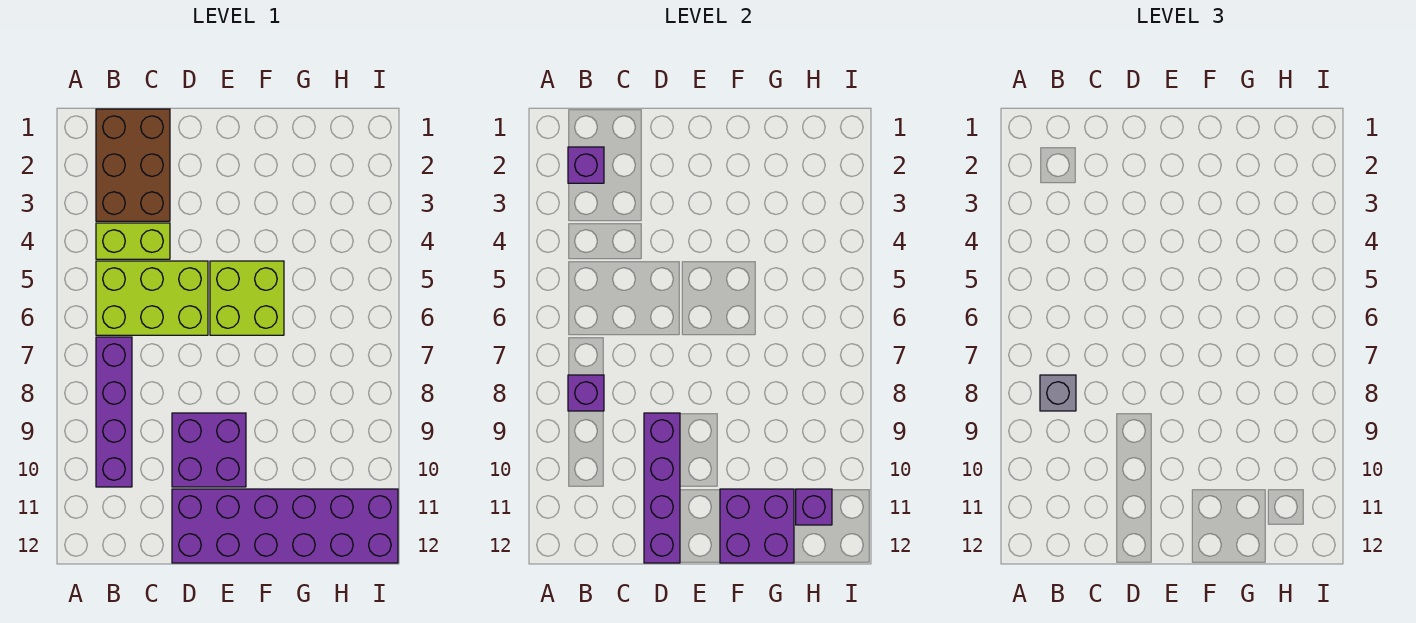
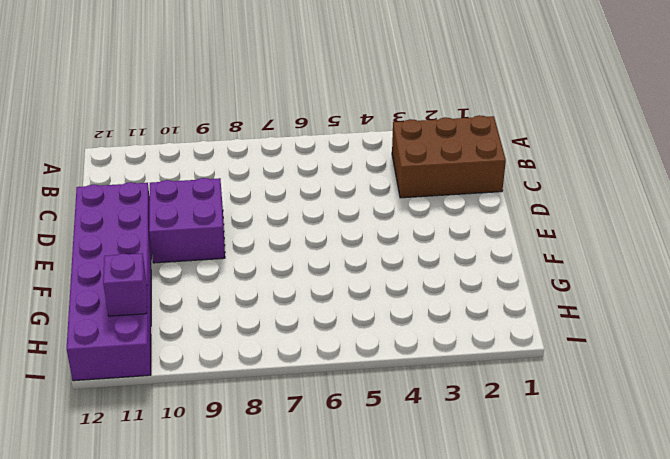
none -> lime 1x2 brick [96,223,170,259]
none -> lime 2x3 brick [96,261,208,335]
none -> purple 1x4 brick [96,337,132,487]

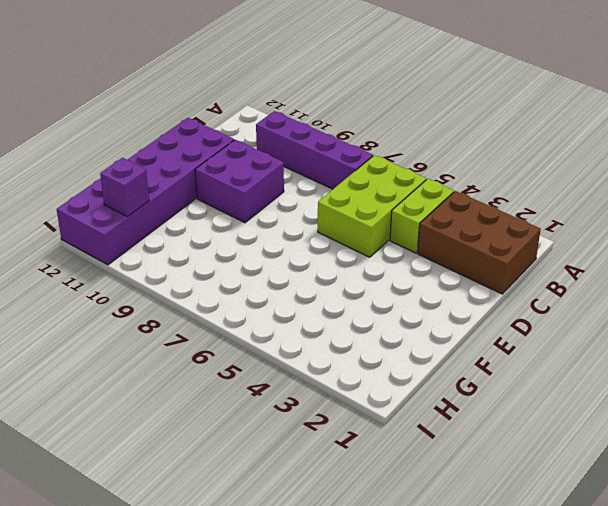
none -> lime 2x2 brick [210,261,284,335]
none -> purple 1x1 brick [568,147,604,183]
none -> purple 1x1 brick [568,375,604,411]

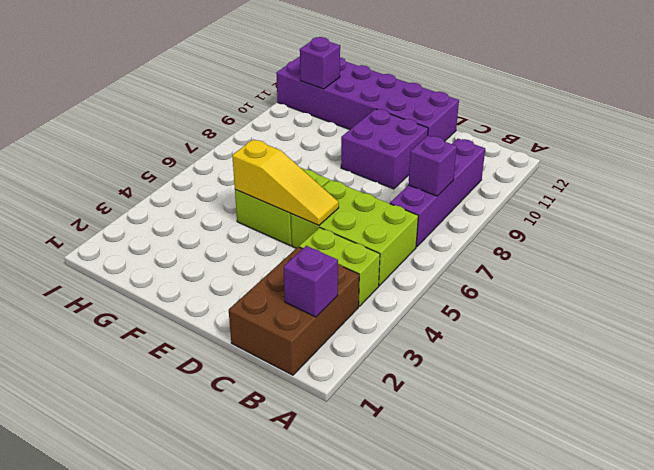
yellow 1x3 slope [232,139,339,225] -> none
none -> purple 1x4 brick [644,413,680,563]
none -> purple 2x2 brick [720,489,794,563]
none -> grey 1x1 brick [1040,375,1076,411]

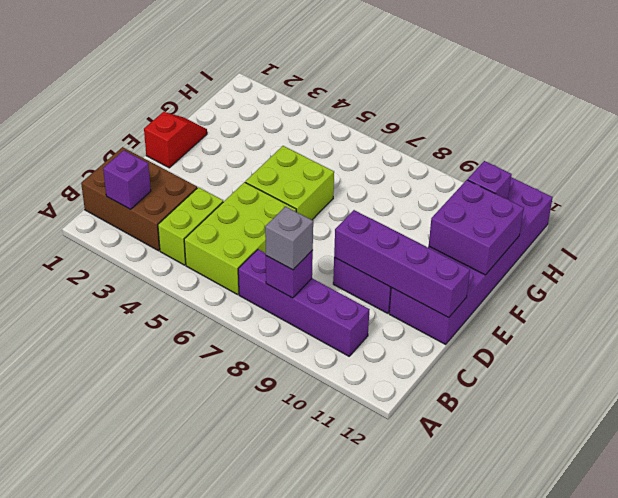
red 1x2 slope [144,112,207,168] -> none

